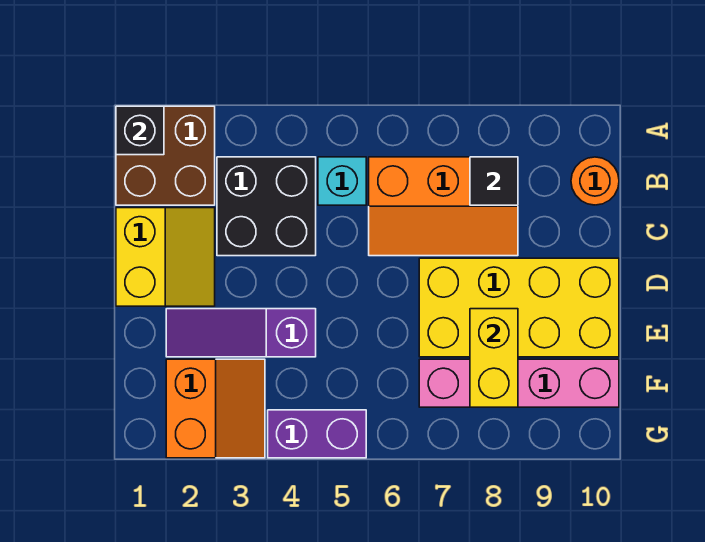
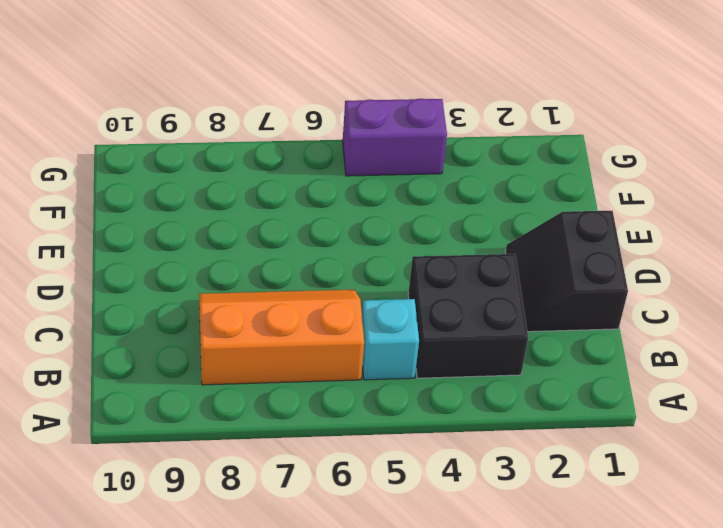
black 2x2 slope [505,211,628,332] -> yellow 2x2 slope [116,208,215,306]
none -> brown 2x2 brick [116,106,215,205]
none -> orange 1x1 round brick [571,157,619,205]
none -> yellow 2x4 brick [419,258,619,357]

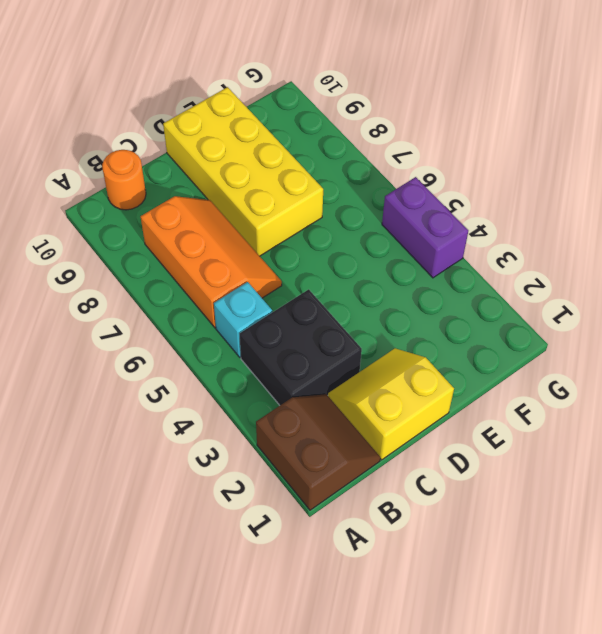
brown 2x2 slope [256,394,380,510] -> brown 2x2 brick [116,106,215,205]
none -> purple 1x3 slope [166,309,316,357]
none -> orange 2x2 slope [166,359,265,458]
none -> pink 1x4 brick [419,359,619,407]

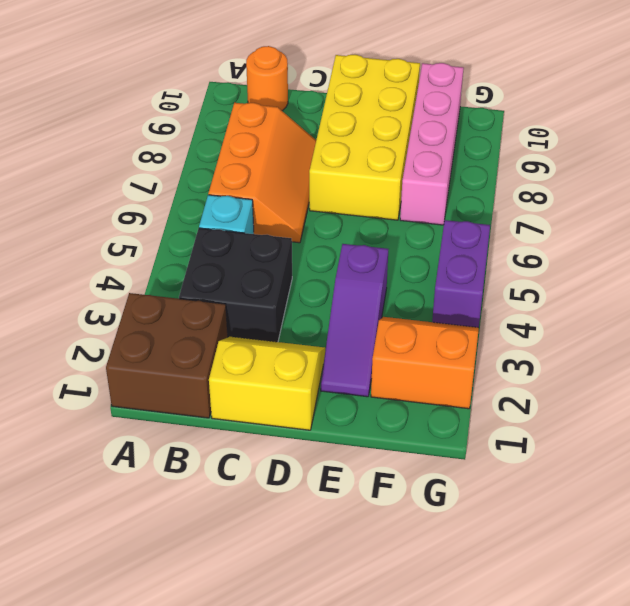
none -> black 1x1 brick [116,106,164,155]
none -> black 1x1 tile [470,157,518,205]
none -> yellow 1x2 brick [470,309,518,407]

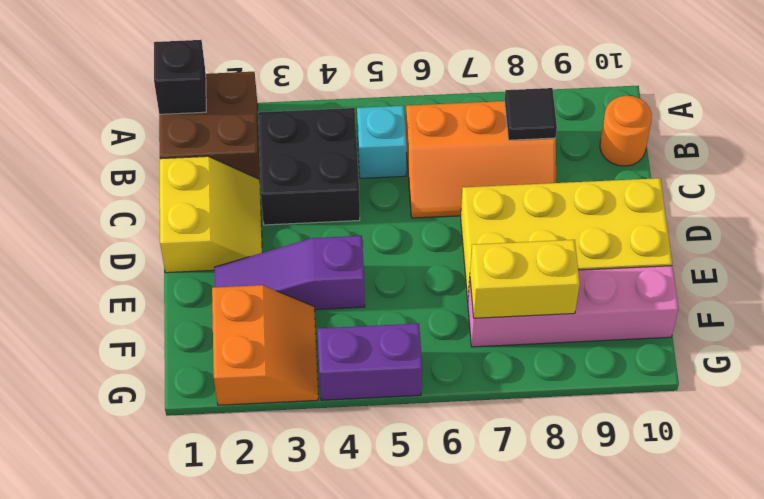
yellow 1x2 brick [470,240,580,318] -> yellow 1x2 brick turned to [470,309,518,407]

